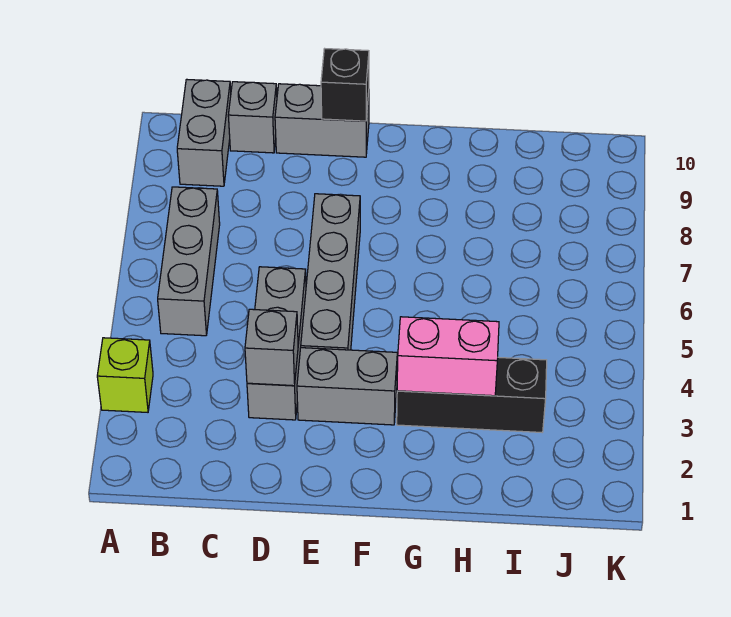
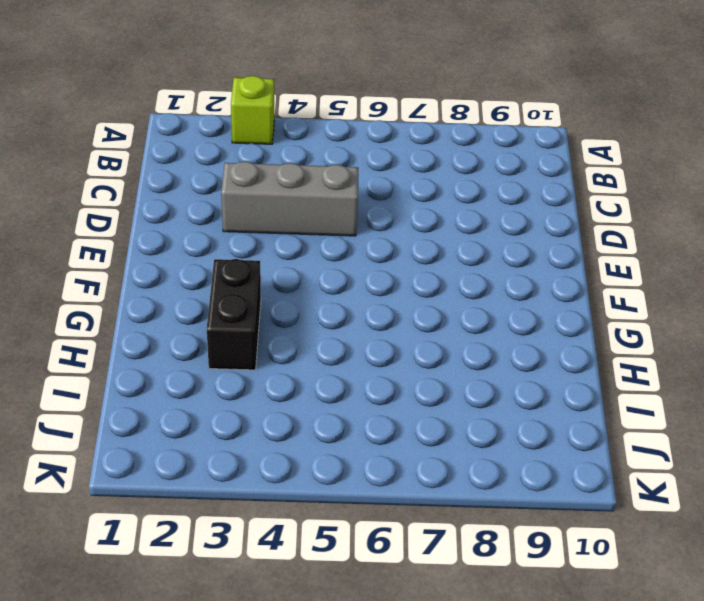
black 1x2 brick [207,259,261,370] -> black 1x3 brick [397,357,547,432]
none -> grey 1x3 brick [158,187,220,336]
none -> grey 1x2 brick [177,79,231,186]
none -> grey 1x1 brick [228,82,277,153]

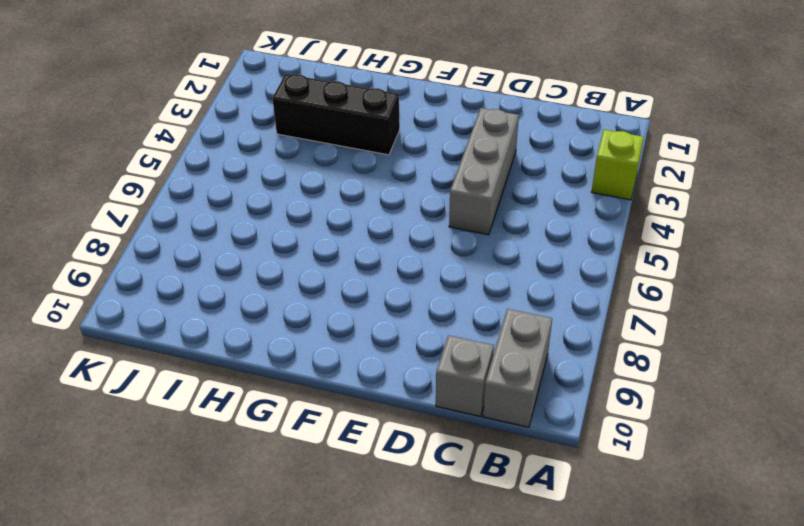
none -> grey 1x3 brick [158,187,220,336]
none -> grey 1x2 brick [275,84,369,157]
none -> grey 1x2 brick [297,348,397,425]

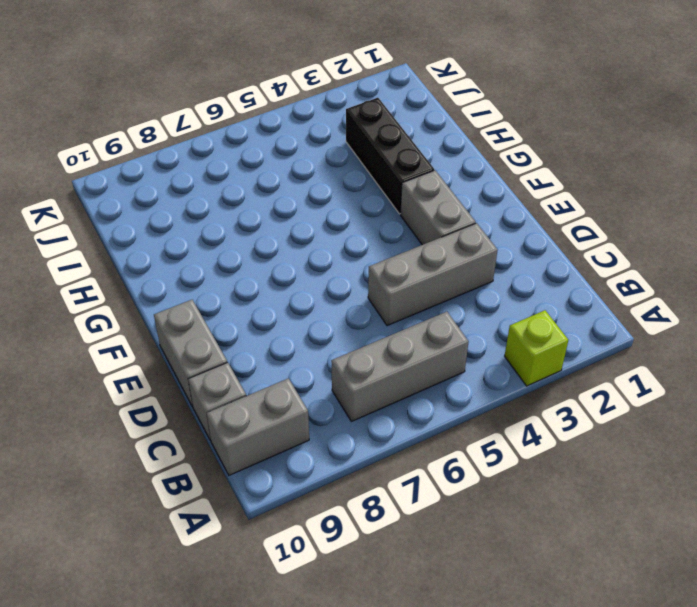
none -> grey 1x4 brick [301,194,360,350]
none -> grey 1x1 brick [245,309,298,386]
none -> black 1x1 brick [321,49,369,121]

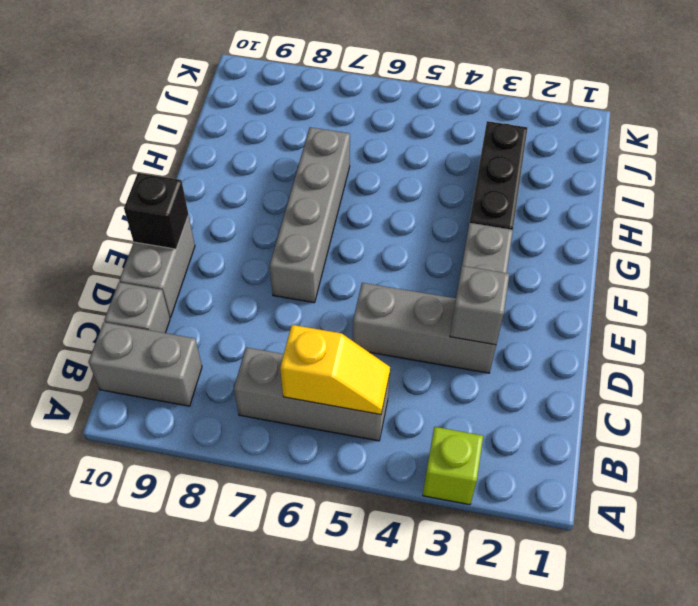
yellow 1x2 slope [280,325,390,414] -> none
grey 1x4 brick [270,127,350,303] -> grey 1x4 brick turned to [301,194,360,350]
none -> pink 1x2 brick [397,317,499,396]

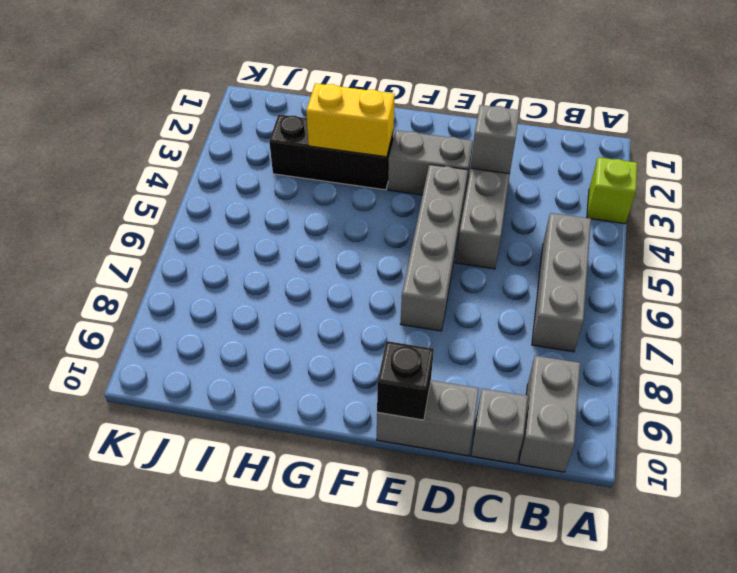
yellow 1x2 brick [306,83,395,157] -> pink 1x2 brick [397,317,499,396]

